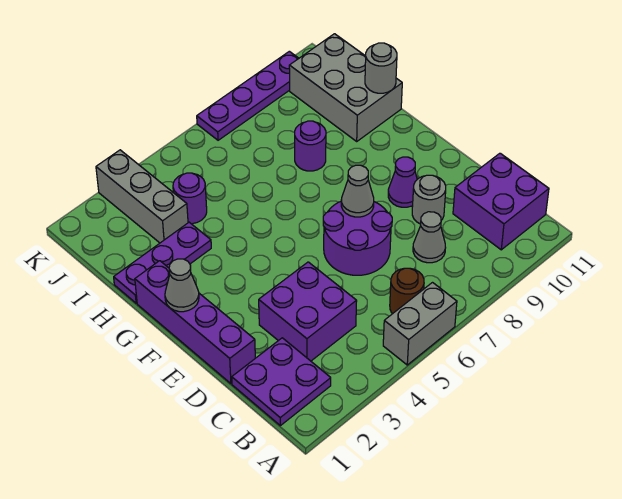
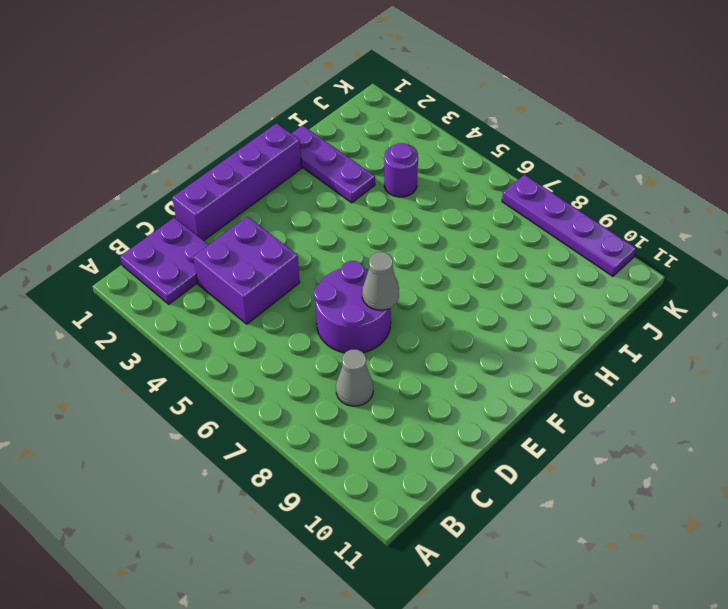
none -> grey 1x2 brick [383,283,457,365]
none -> brown 1x1 round brick [390,268,424,314]
none -> purple 2x2 brick [453,153,549,250]

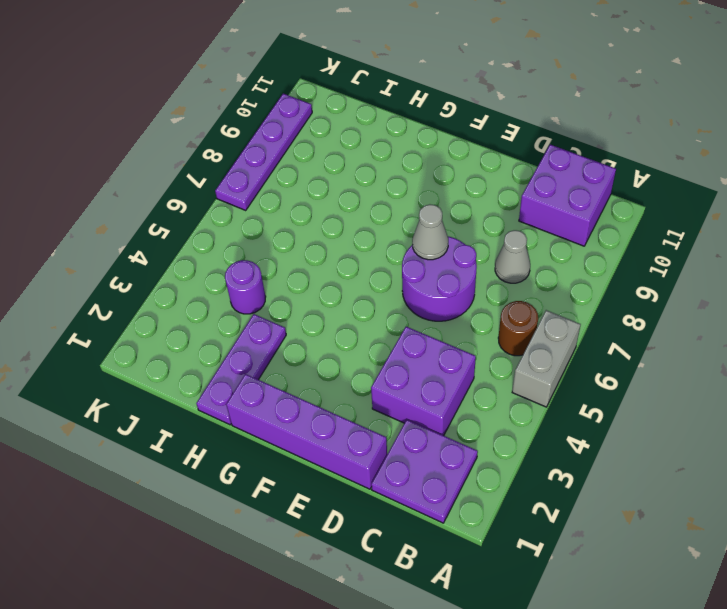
none -> grey 1x1 round brick [412,175,446,224]
none -> purple 1x1 cone [388,157,417,207]
none -> purple 1x1 round brick [295,121,326,171]

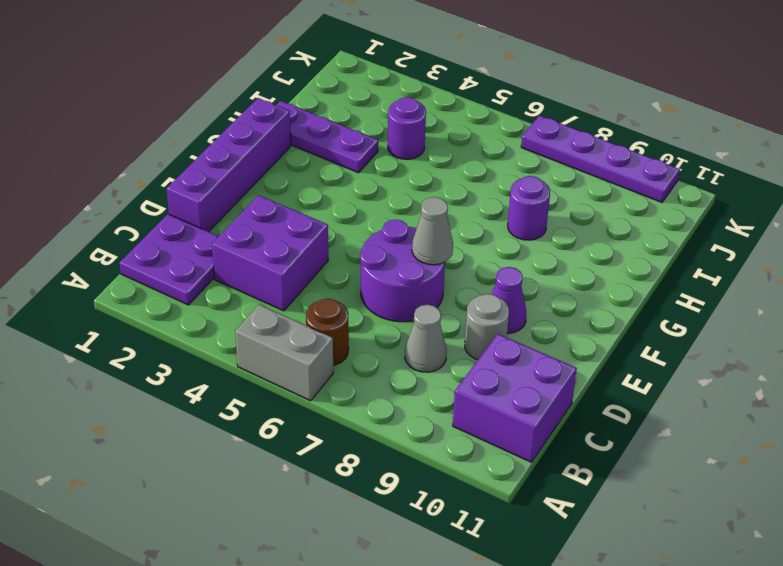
none -> grey 2x3 brick [289,34,402,141]
none -> grey 1x3 brick [96,150,188,243]
none -> grey 1x1 cone [165,259,199,312]

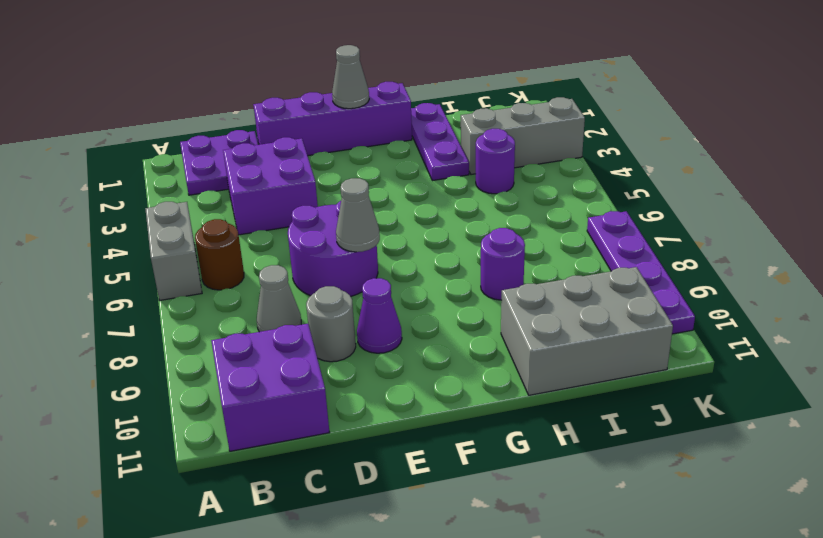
none -> grey 1x1 round brick [365,43,397,93]

